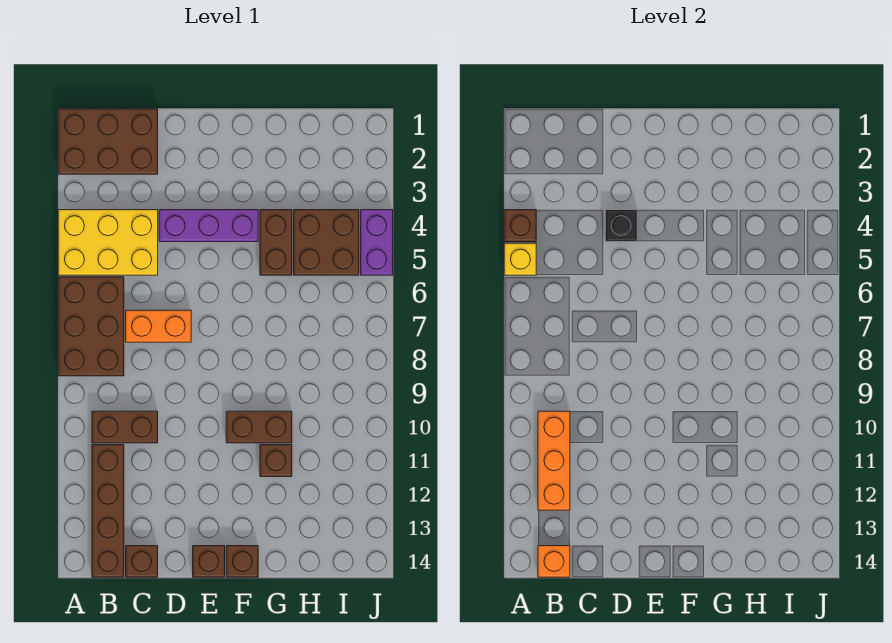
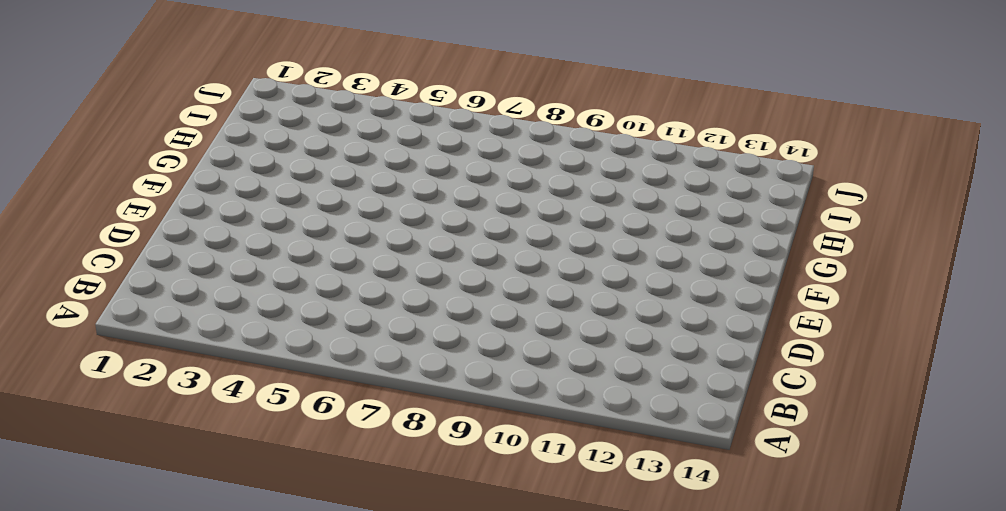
none -> brown 2x3 brick [58,109,158,174]
none -> yellow 2x3 brick [58,210,158,275]
none -> brown 2x3 brick [58,277,124,376]

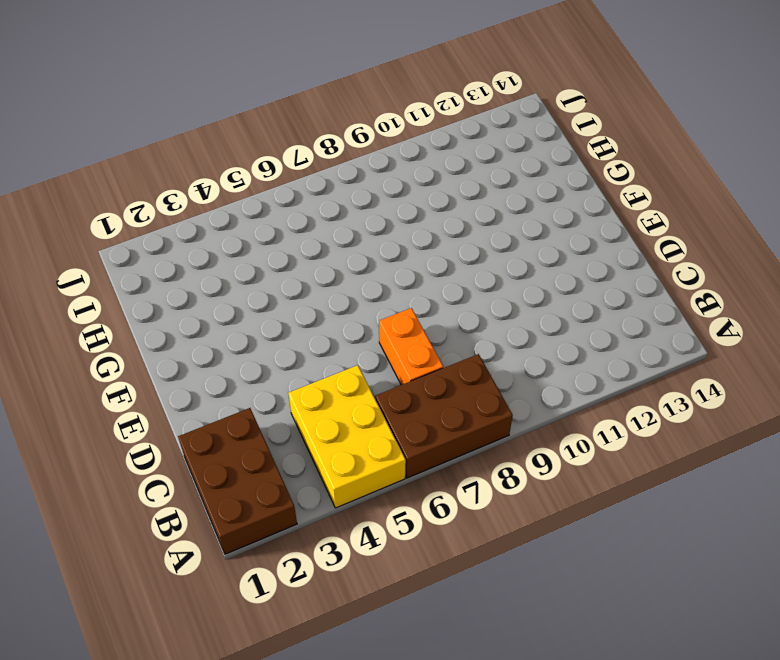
none -> brown 1x2 brick [92,411,158,443]
none -> brown 1x4 brick [92,445,124,577]
none -> brown 1x1 brick [126,546,158,577]

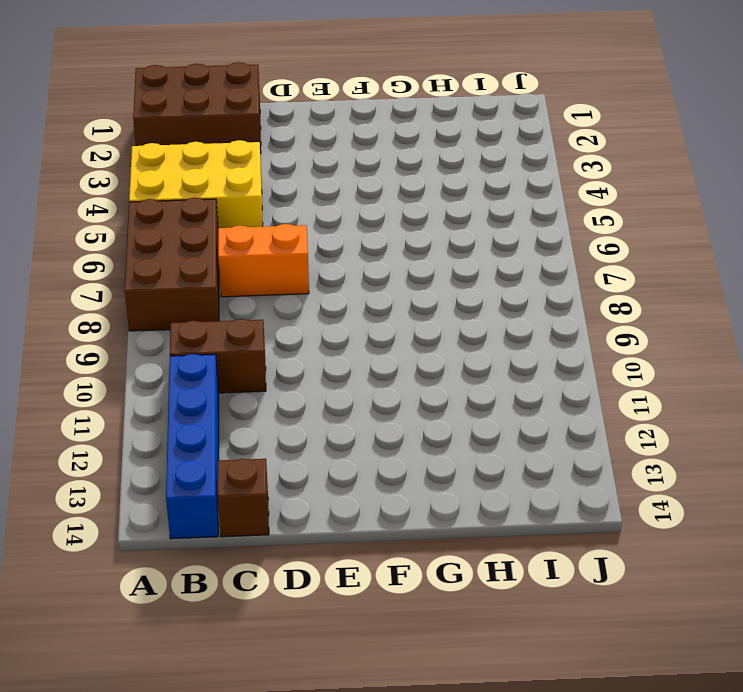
blue 1x4 brick [166,354,219,539] -> brown 1x4 brick [92,445,124,577]
none -> purple 1x3 brick [159,210,258,242]
none -> brown 1x1 brick [193,546,225,577]
none -> brown 1x2 brick [226,411,292,443]

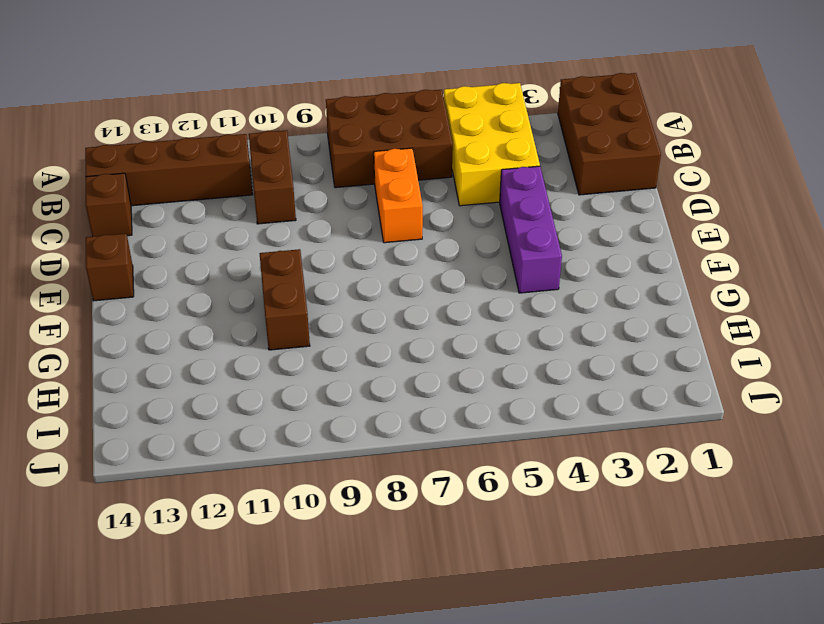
none -> brown 1x1 brick [226,546,258,577]
none -> brown 1x2 brick [260,210,292,275]
none -> brown 1x1 brick [260,445,292,477]

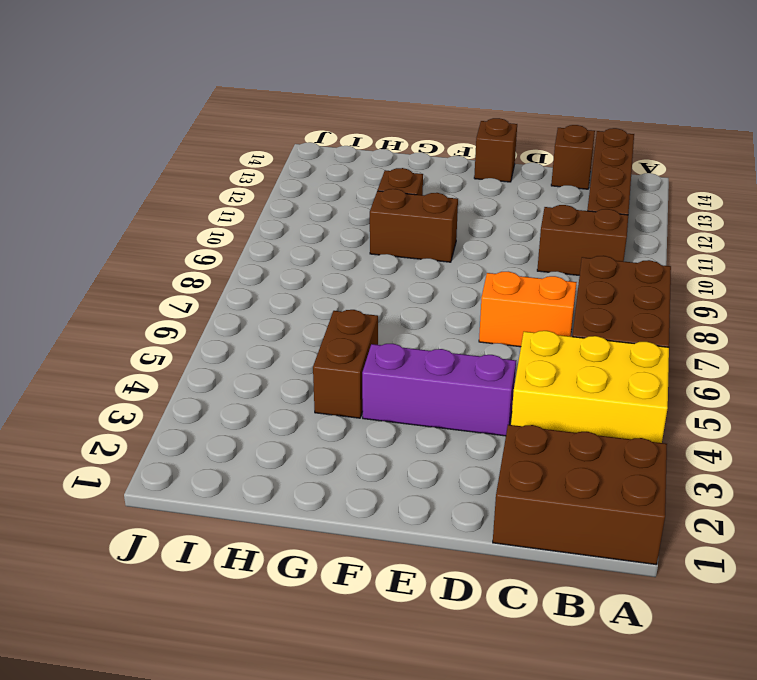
none -> brown 1x1 brick [226,546,258,577]
none -> brown 2x2 brick [294,210,359,275]
none -> purple 1x2 brick [361,210,393,275]

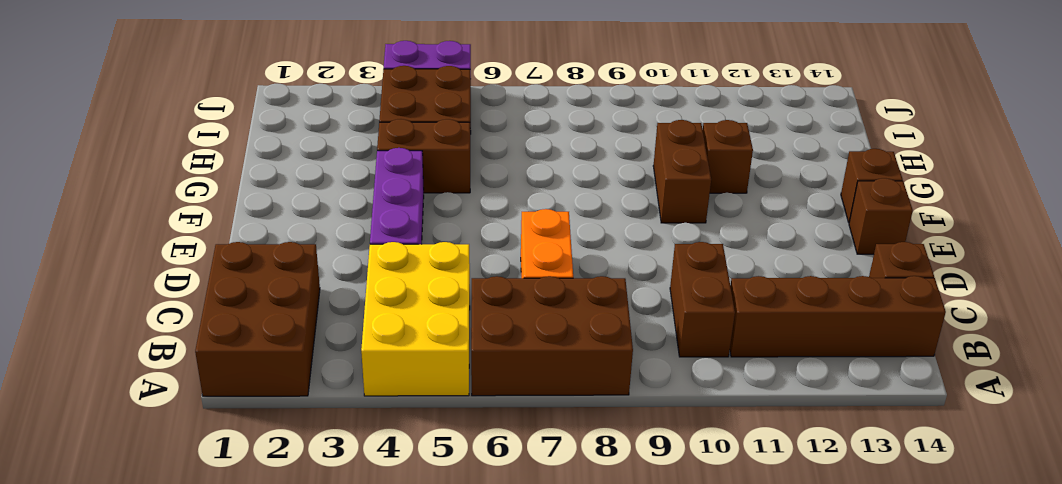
none -> brown 1x1 brick [504,210,536,242]
none -> yellow 1x1 brick [504,243,536,275]
none -> orange 1x3 brick [538,411,570,510]

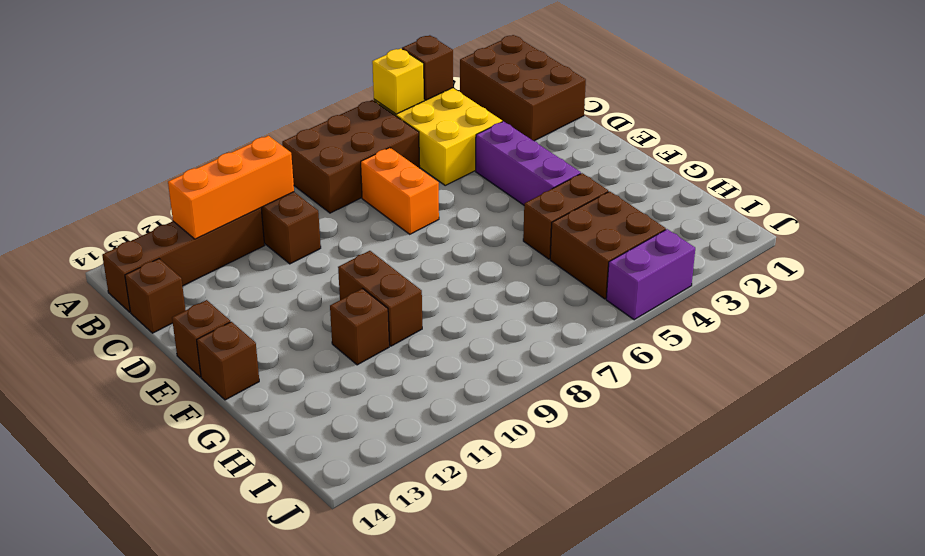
none -> orange 1x1 brick [538,546,570,577]
none -> black 1x1 brick [605,210,637,242]

